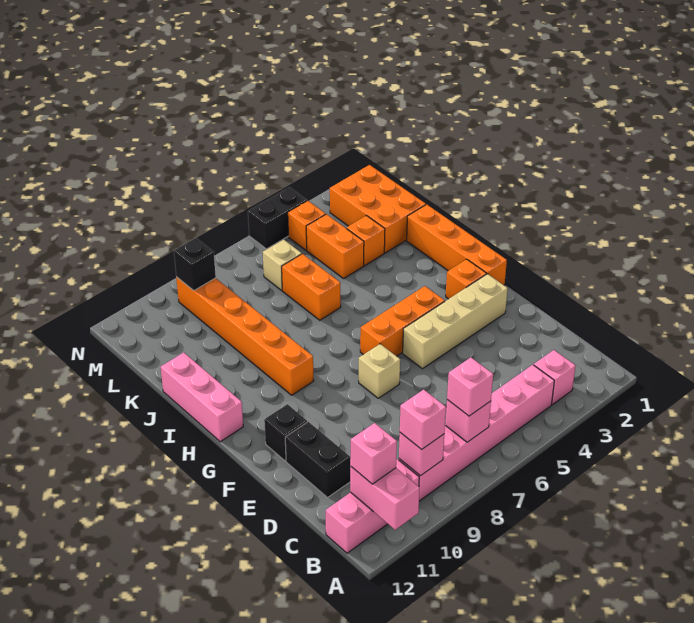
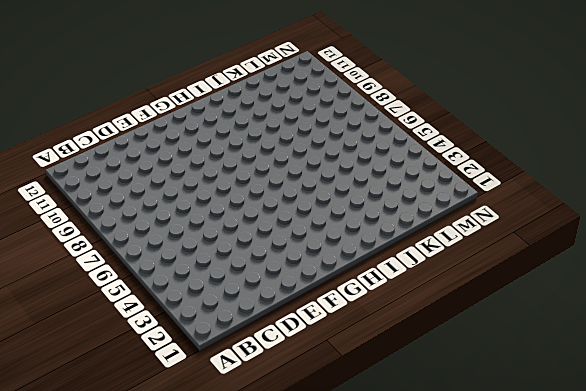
none -> pink 1x1 brick [534,350,576,405]
none -> pink 1x6 brick [399,365,554,501]
none -> pink 1x3 brick [326,459,419,553]

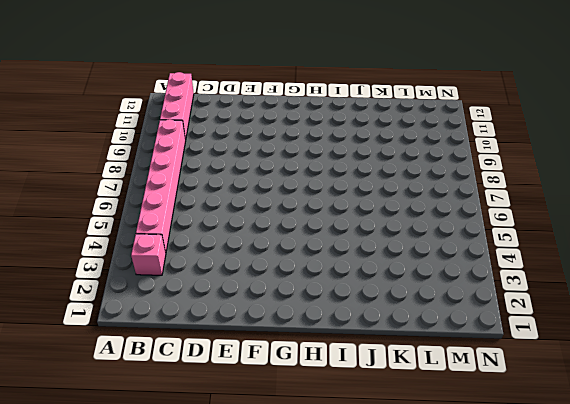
none -> black 1x2 brick [285,422,350,498]
none -> tan 1x4 brick [403,274,508,369]
none -> tan 1x1 brick [359,344,400,398]

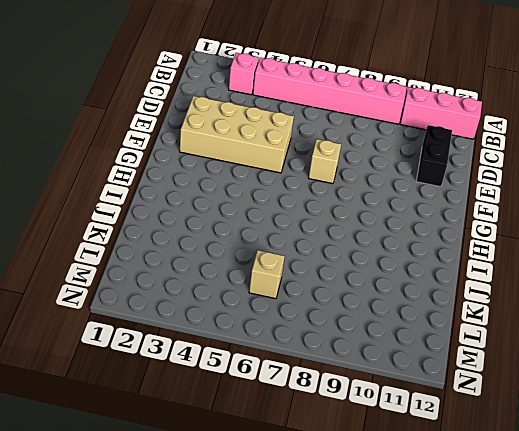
tan 2x4 brick [180,96,294,173] -> tan 1x4 brick [403,274,508,369]
none -> black 1x1 brick [264,404,307,461]
none -> orange 1x4 brick [407,204,507,285]
none -> orange 1x1 brick [446,259,486,299]

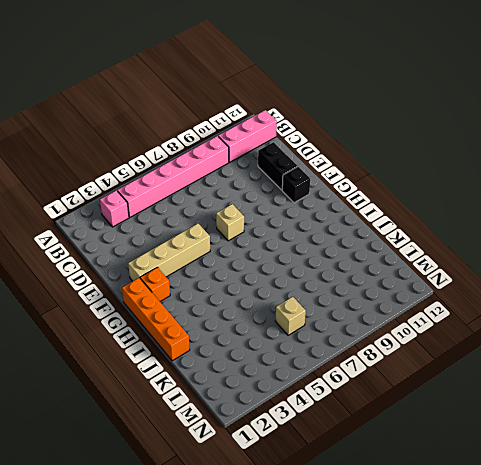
none -> orange 1x3 brick [360,286,445,356]
none -> orange 1x6 brick [176,277,314,395]
none -> pink 1x3 brick [161,352,243,442]

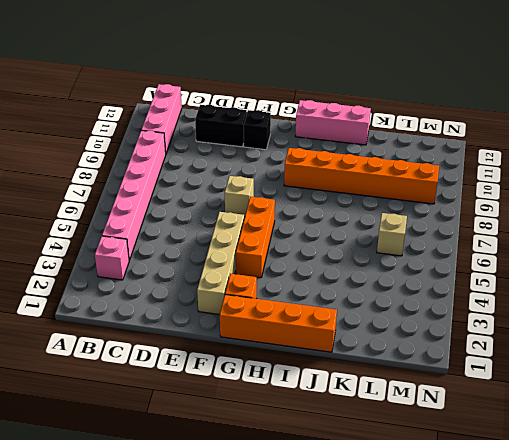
none -> orange 1x2 brick [282,254,341,320]
none -> orange 2x3 brick [330,165,426,253]
none -> orange 1x1 brick [347,216,385,266]

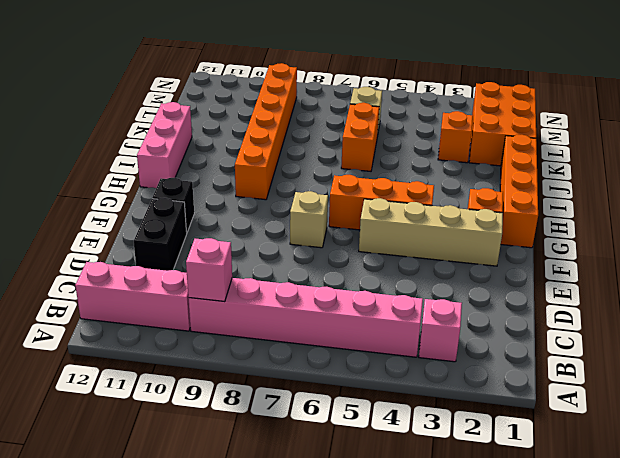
none -> orange 1x2 brick [306,214,364,279]
none -> orange 1x1 brick [288,201,326,250]
none -> black 1x2 brick [248,187,307,249]

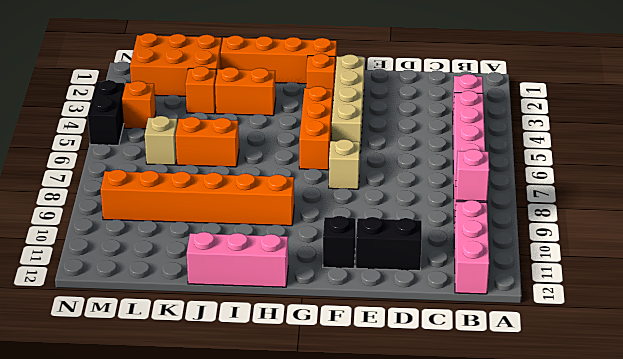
orange 1x2 brick [215,67,276,116] -> orange 1x2 brick moved to [306,214,364,279]
none -> pink 1x2 brick [350,466,420,530]
none -> pink 1x1 brick [445,400,491,442]
none -> black 1x1 brick [174,238,216,291]

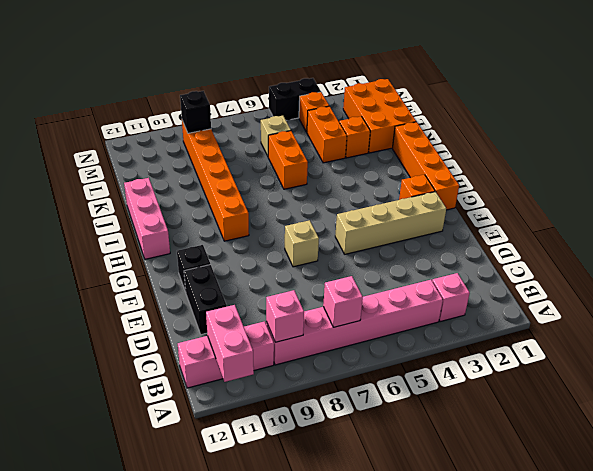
none -> orange 1x3 brick [360,286,445,356]
none -> pink 1x1 brick [447,357,493,416]
none -> pink 1x1 brick [400,390,446,450]

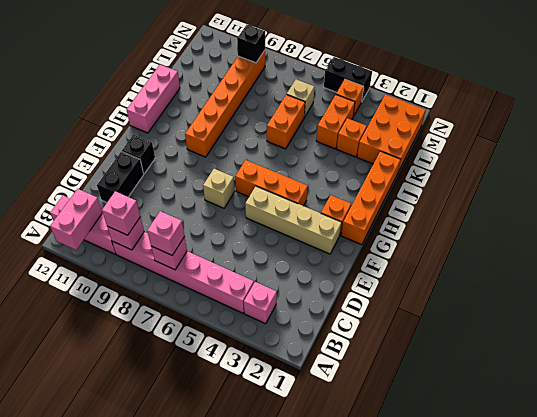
none -> pink 1x1 brick [350,423,397,484]

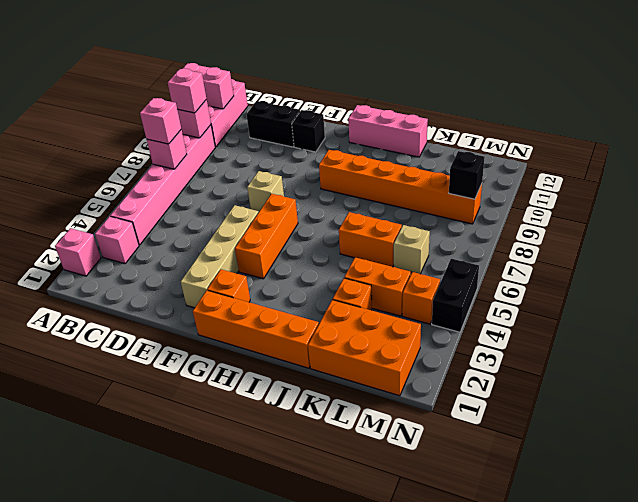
pink 1x1 brick [55,228,101,276] -> pink 1x1 brick moved to [350,423,397,484]

